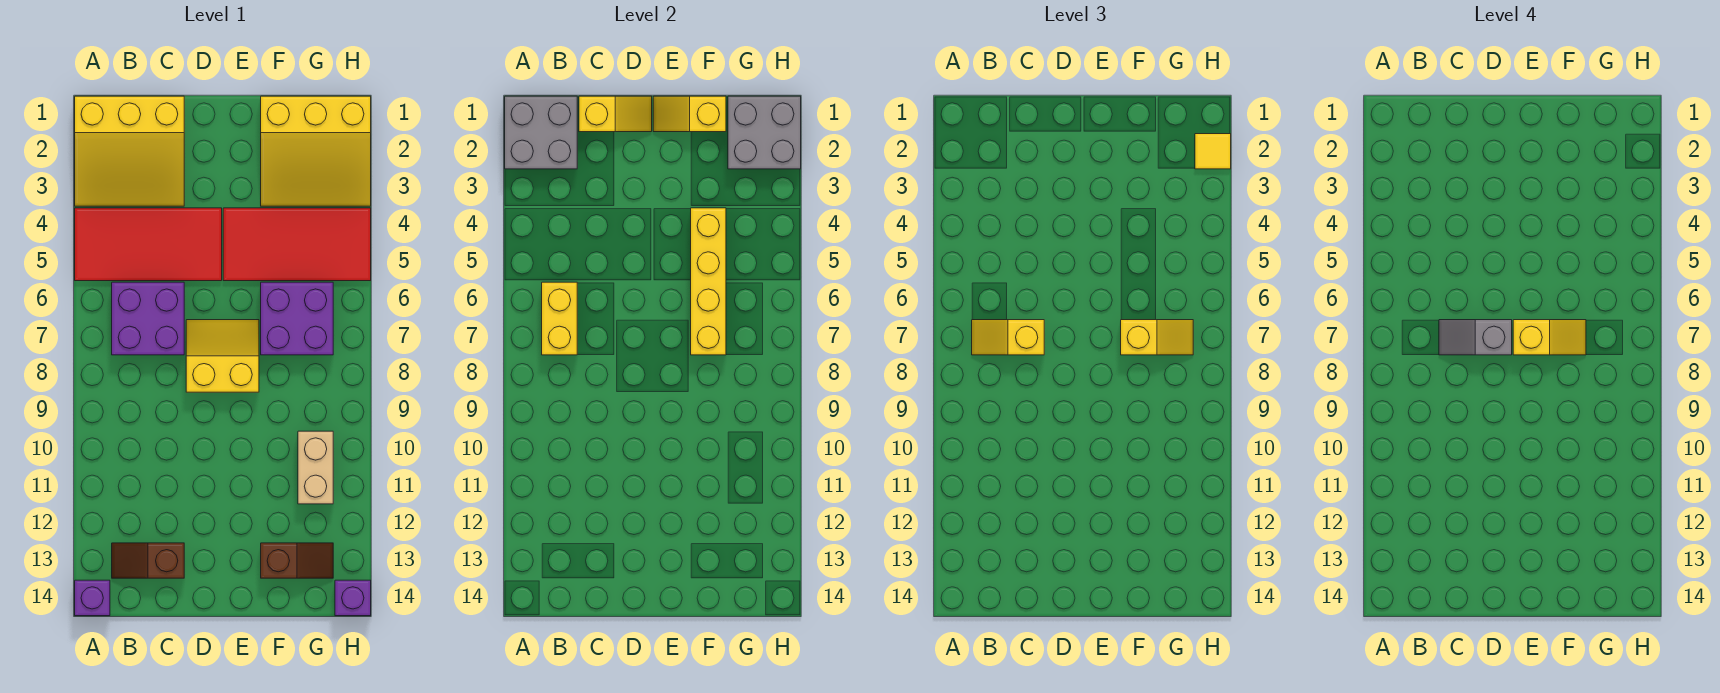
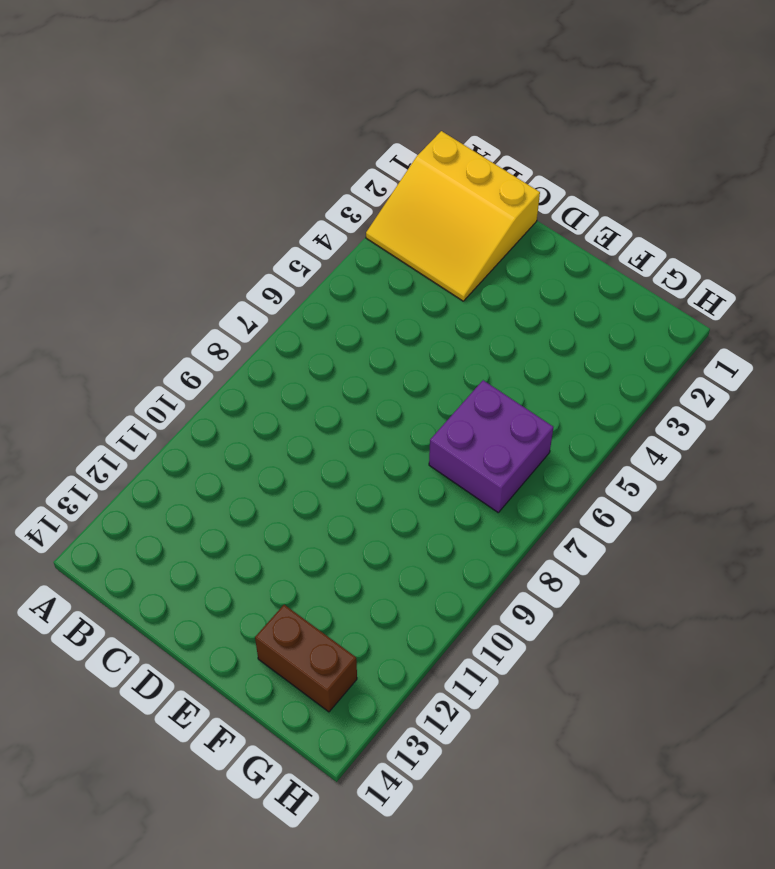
brown 1x2 brick [255,605,357,712] -> brown 1x2 slope [261,543,333,578]
none -> red 2x4 tile [75,208,222,281]
none -> purple 1x1 brick [75,580,110,616]
none -> purple 2x2 brick [112,282,184,355]

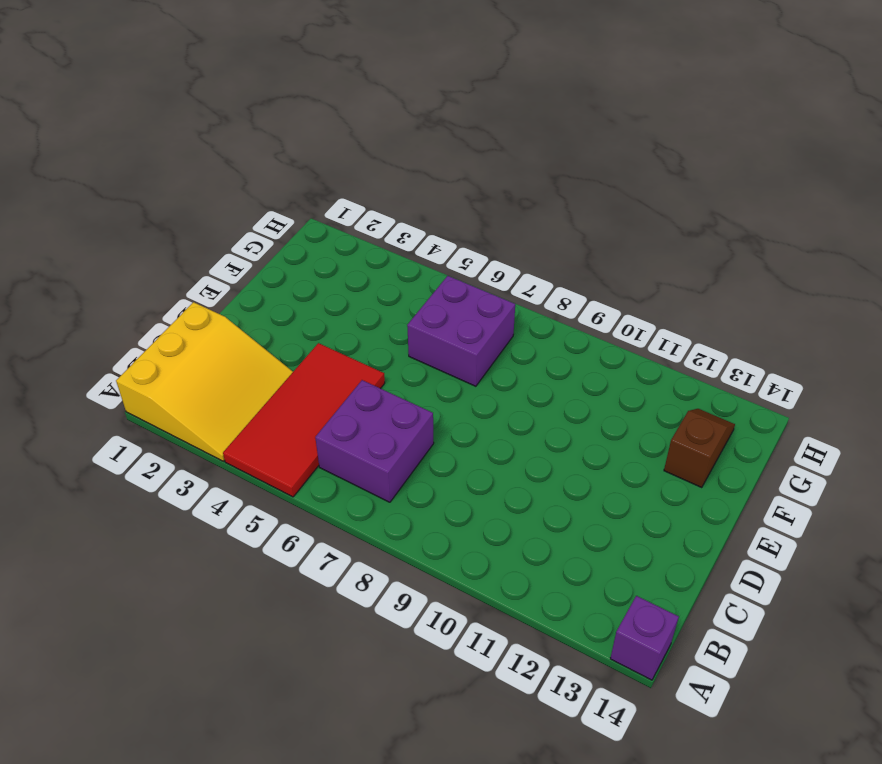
none -> brown 1x2 slope [112,543,184,578]
none -> yellow 2x2 slope [186,320,259,392]
none -> red 2x4 tile [223,208,371,281]

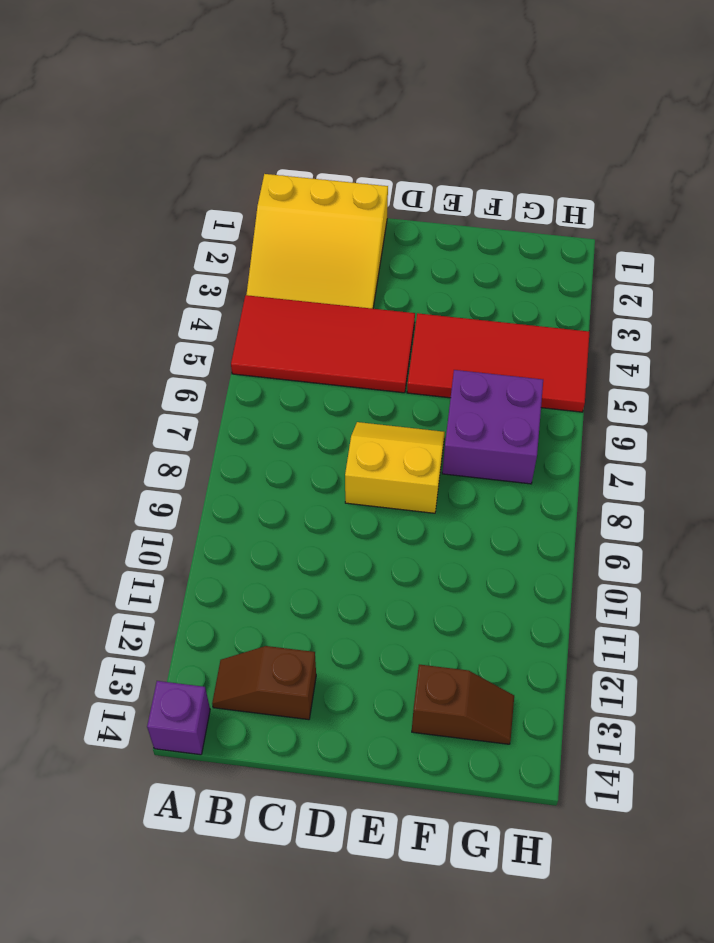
none -> purple 2x2 brick [112,282,184,355]
none -> yellow 3x3 slope [261,96,371,206]
none -> tan 1x2 brick [298,431,333,504]

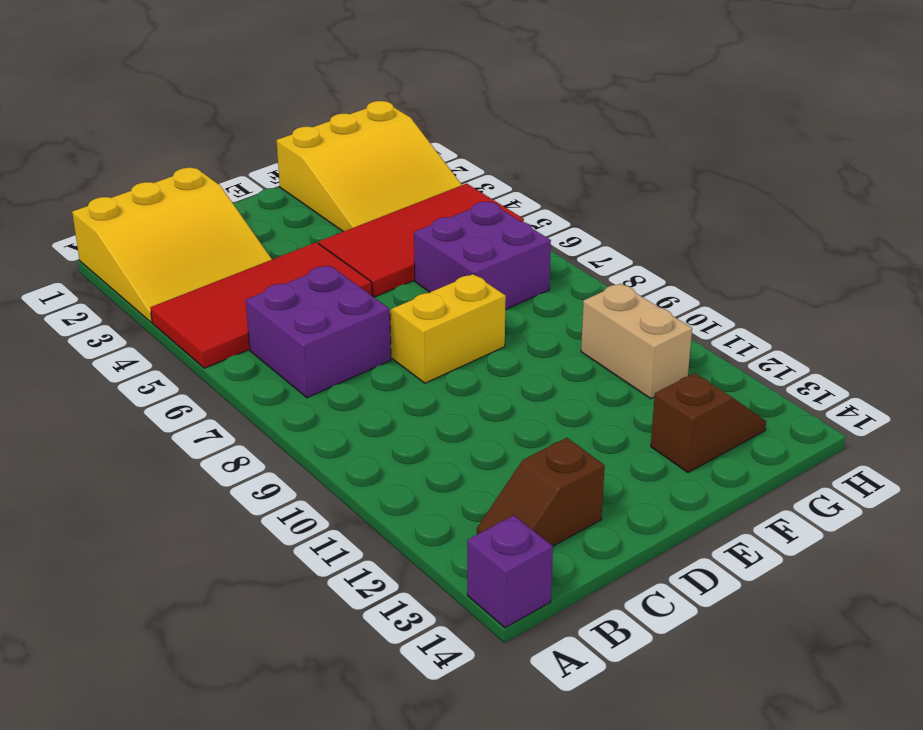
none -> purple 1x1 brick [335,580,371,616]
none -> grey 2x2 brick [505,96,577,169]
none -> yellow 1x2 brick [542,282,577,355]

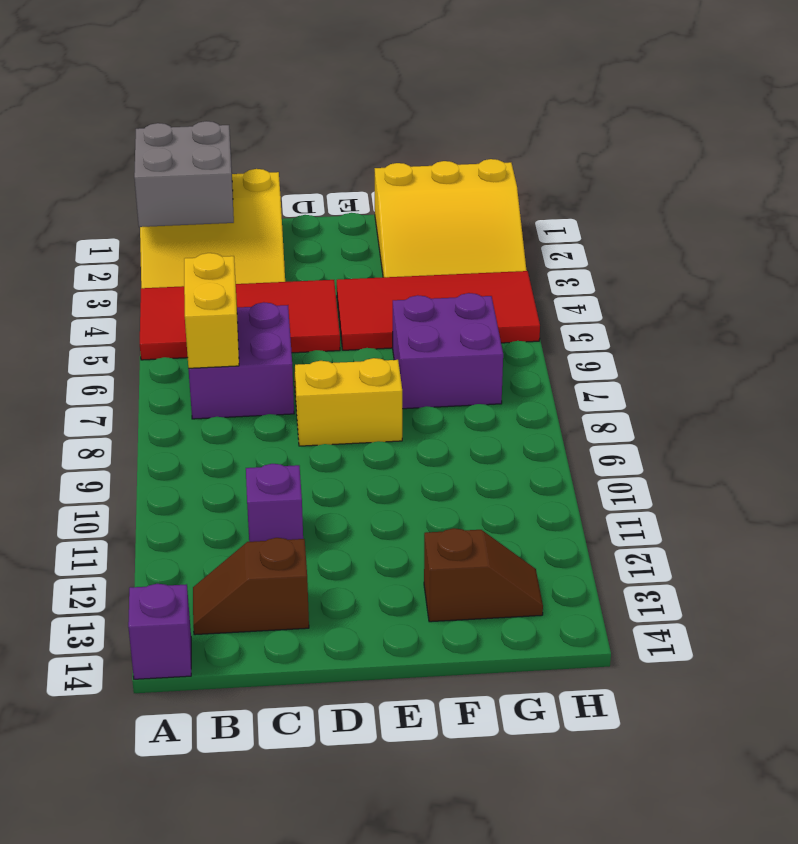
purple 1x1 brick [246,464,303,542] -> purple 1x1 brick moved to [335,580,371,616]
none -> tan 1x2 brick [298,431,333,504]
none -> yellow 1x2 slope [579,96,652,132]
none -> yellow 1x2 slope [653,96,726,132]

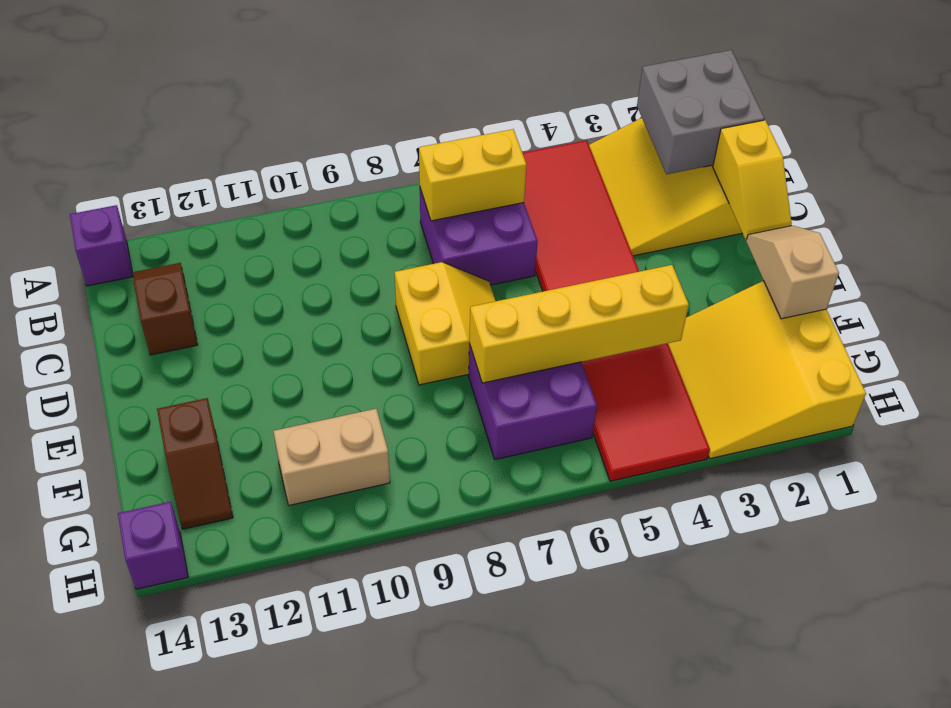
tan 1x2 slope [746,226,839,319] -> yellow 1x2 slope [653,96,726,132]
none -> grey 2x2 brick [728,96,801,169]
none -> yellow 1x2 slope [972,320,1044,355]
none -> yellow 1x2 slope [1121,320,1193,355]

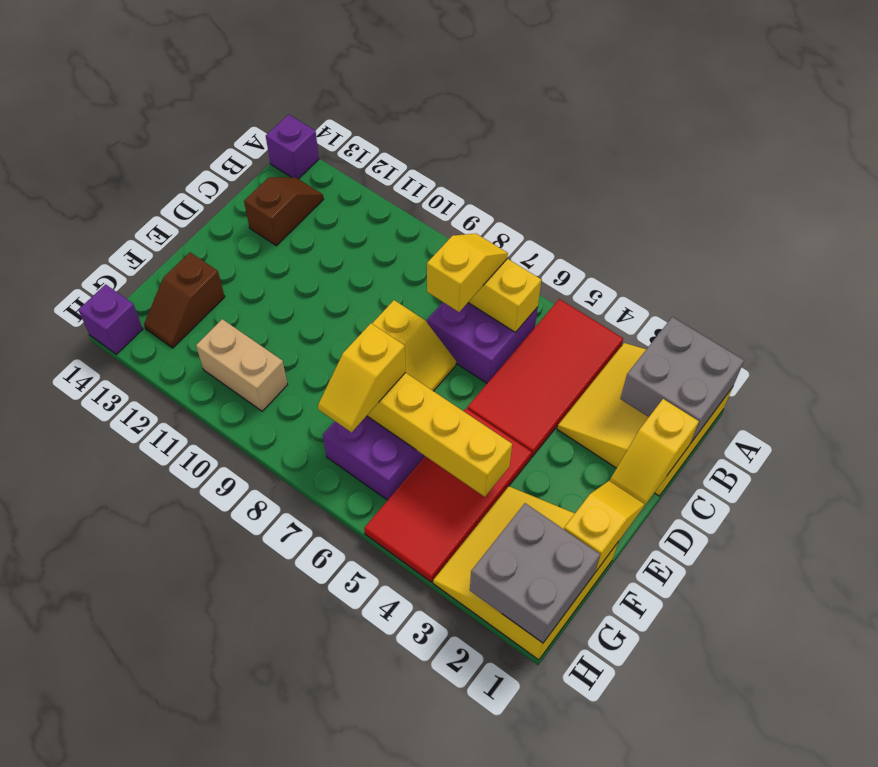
none -> yellow 1x1 tile [1195,134,1231,169]
none -> grey 1x2 slope [1439,320,1512,355]
none -> yellow 1x2 slope [1513,320,1586,355]

